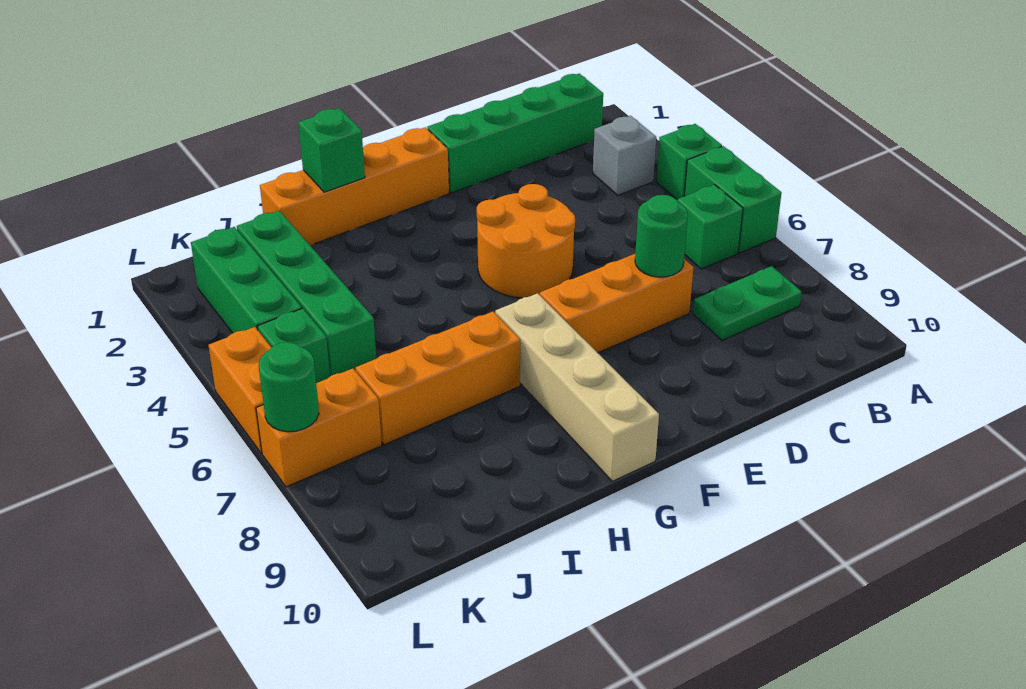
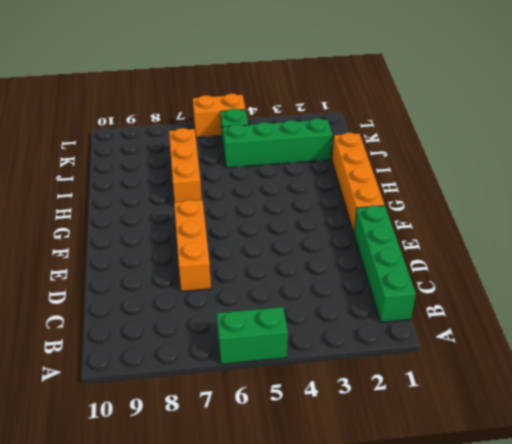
none -> green 1x1 brick [656,124,722,199]
none -> grey 1x1 brick [593,116,656,195]
none -> green 1x1 brick [677,185,743,269]

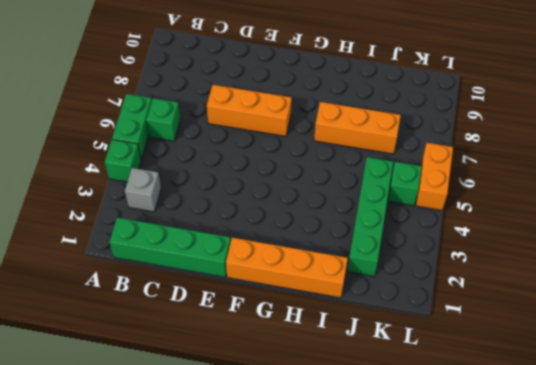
none -> green 1x2 plate [693,266,802,340]
none -> orange 2x2 round brick [477,184,575,298]
none -> tan 1x4 brick [495,293,659,481]

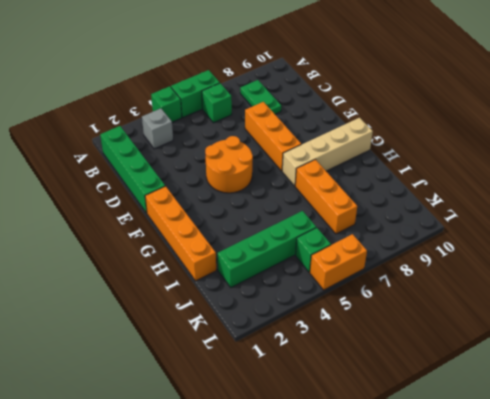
none -> green 1x3 brick [191,227,302,333]
none -> orange 1x2 brick [256,368,382,487]
none -> green 1x1 round brick [635,195,688,277]

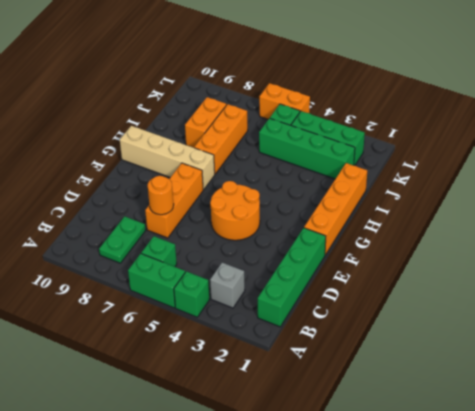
orange 1x1 round brick [148,176,174,215] -> green 1x1 round brick [635,195,688,277]
orange 1x2 brick [185,97,227,148] -> orange 1x2 brick moved to [256,368,382,487]
none -> green 1x1 brick [298,108,365,192]
none -> green 1x1 round brick [259,342,319,432]

